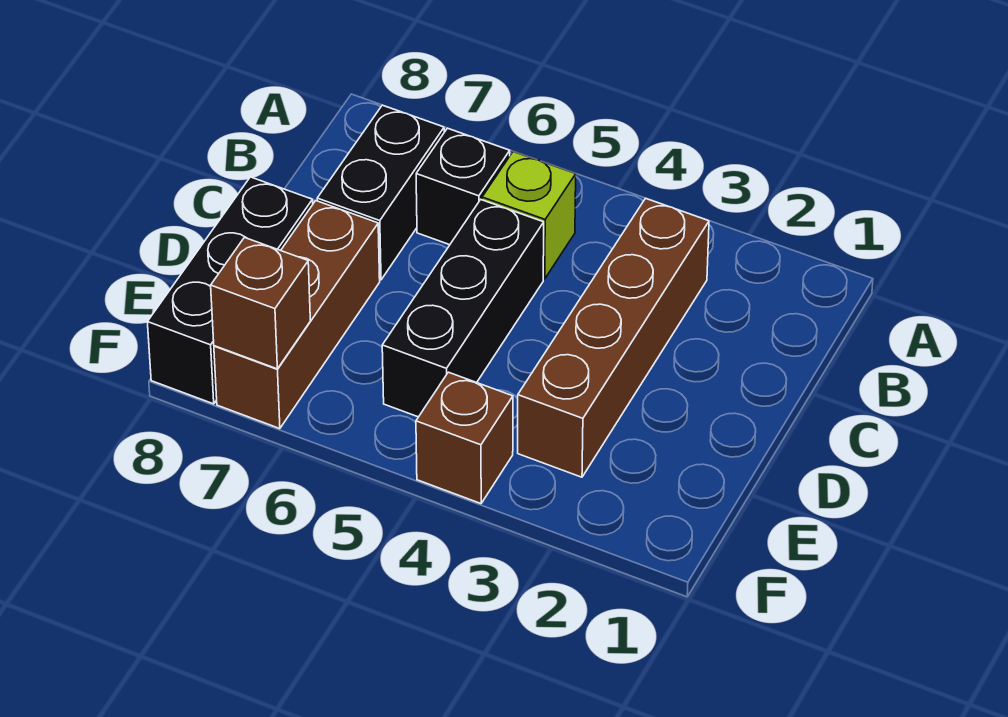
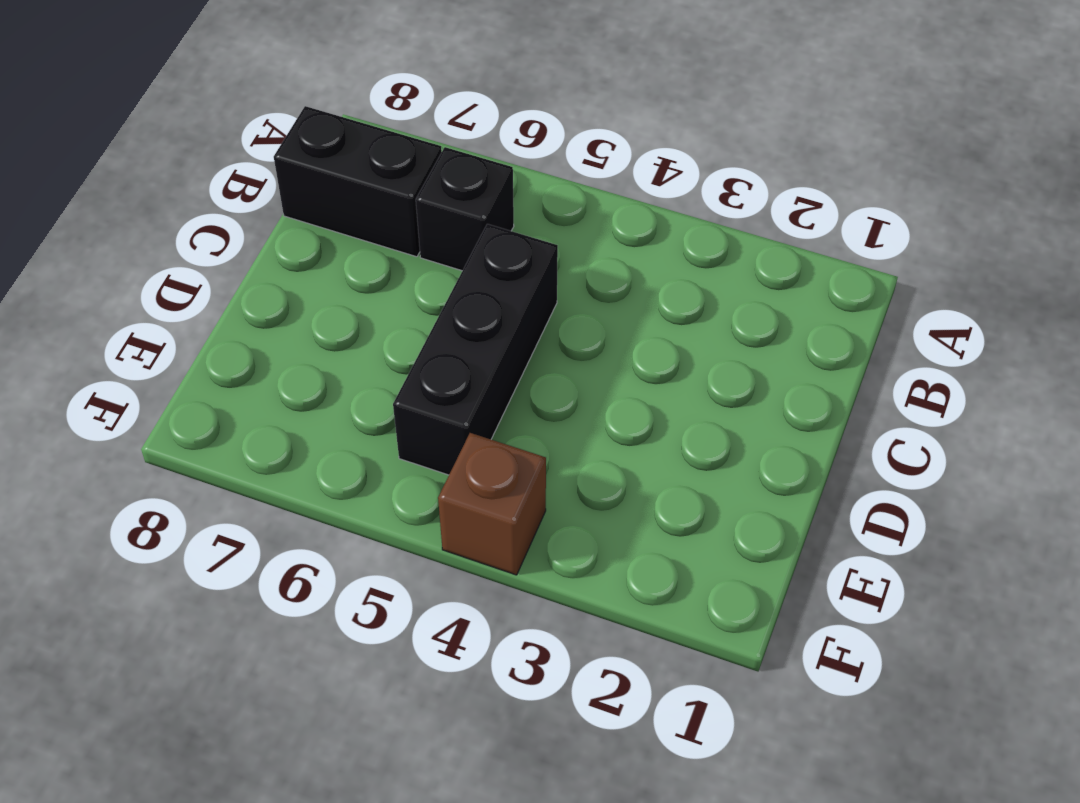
black 1x2 brick [274,106,442,257] -> black 1x2 brick turned to [317,105,444,280]
none -> brown 1x4 brick [518,198,709,477]
none -> lime 1x1 brick [482,152,576,279]

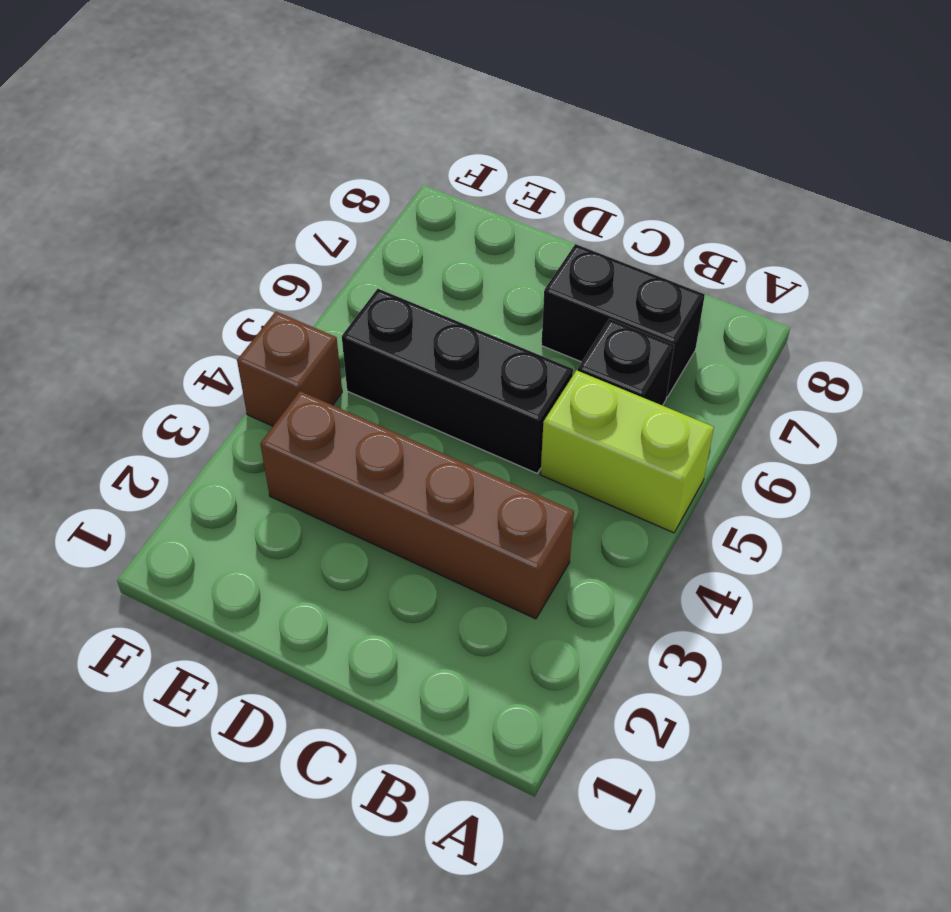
lime 1x2 brick [541,370,714,533] -> lime 1x1 brick [482,152,576,279]
none -> brown 1x3 brick [214,201,380,429]
none -> black 1x3 brick [147,177,313,404]

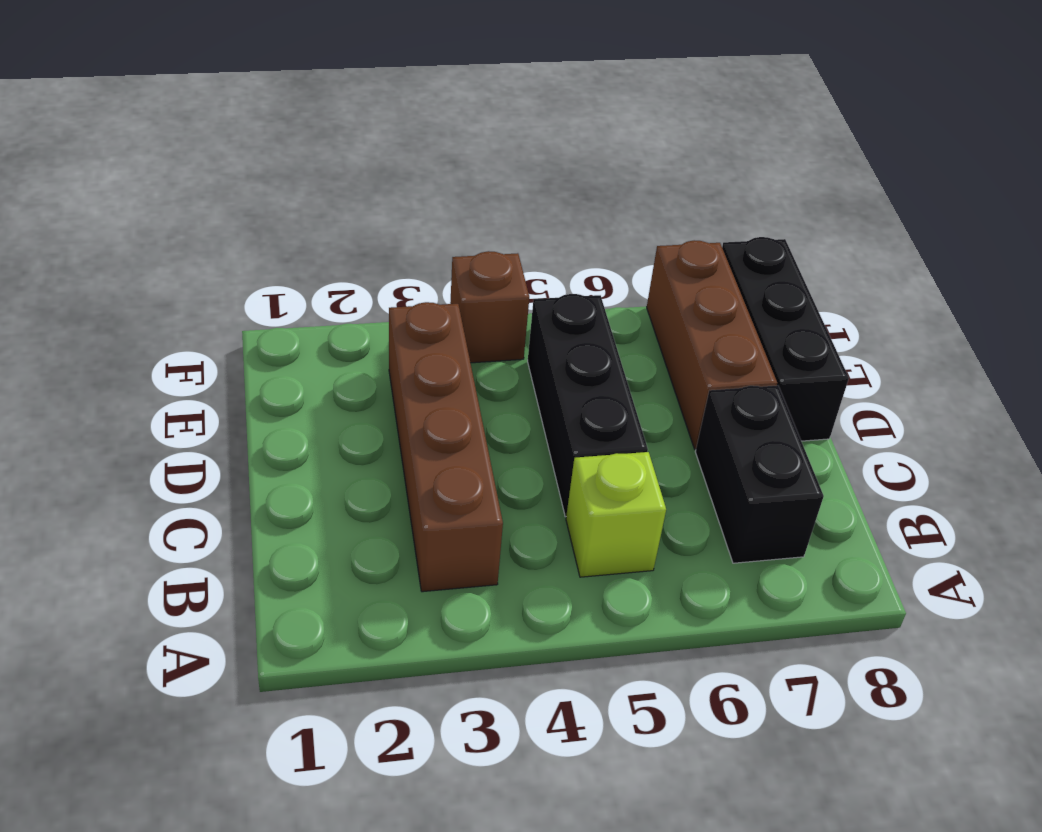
none -> black 1x1 brick [416,128,510,245]
none -> brown 1x1 brick [211,238,310,369]

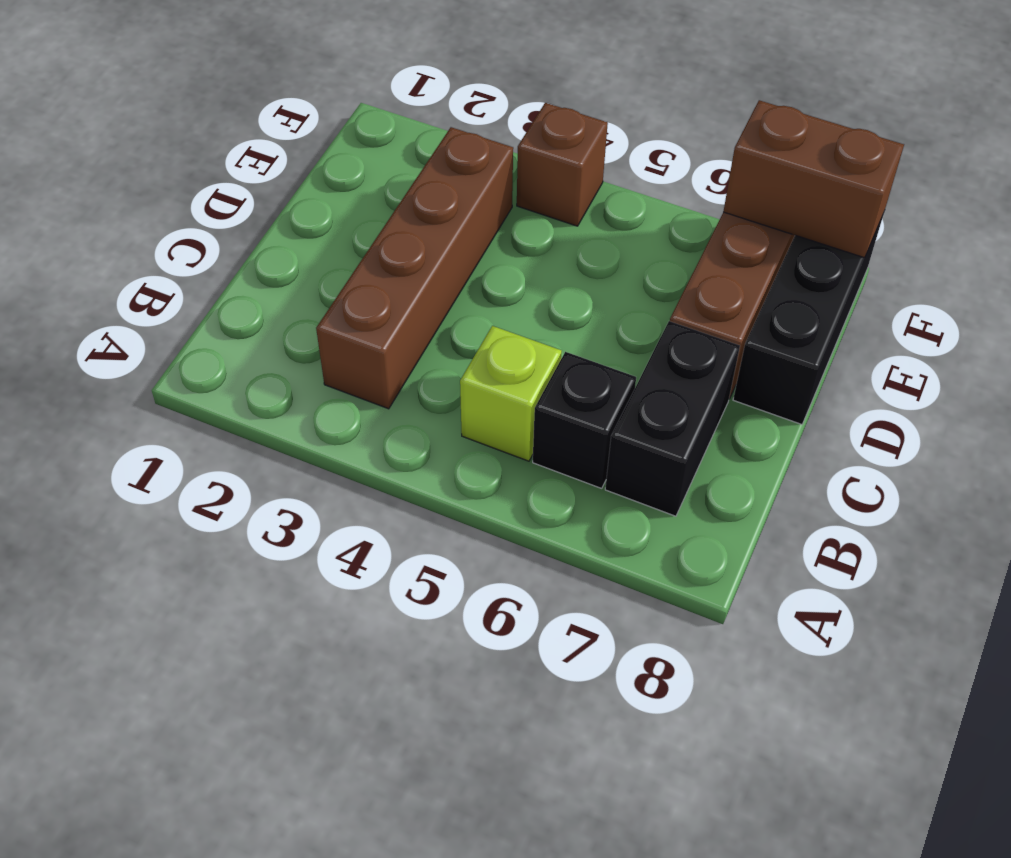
brown 1x2 brick [723,100,904,258] -> brown 1x1 brick [211,238,310,369]
none -> black 1x3 brick [382,200,544,417]

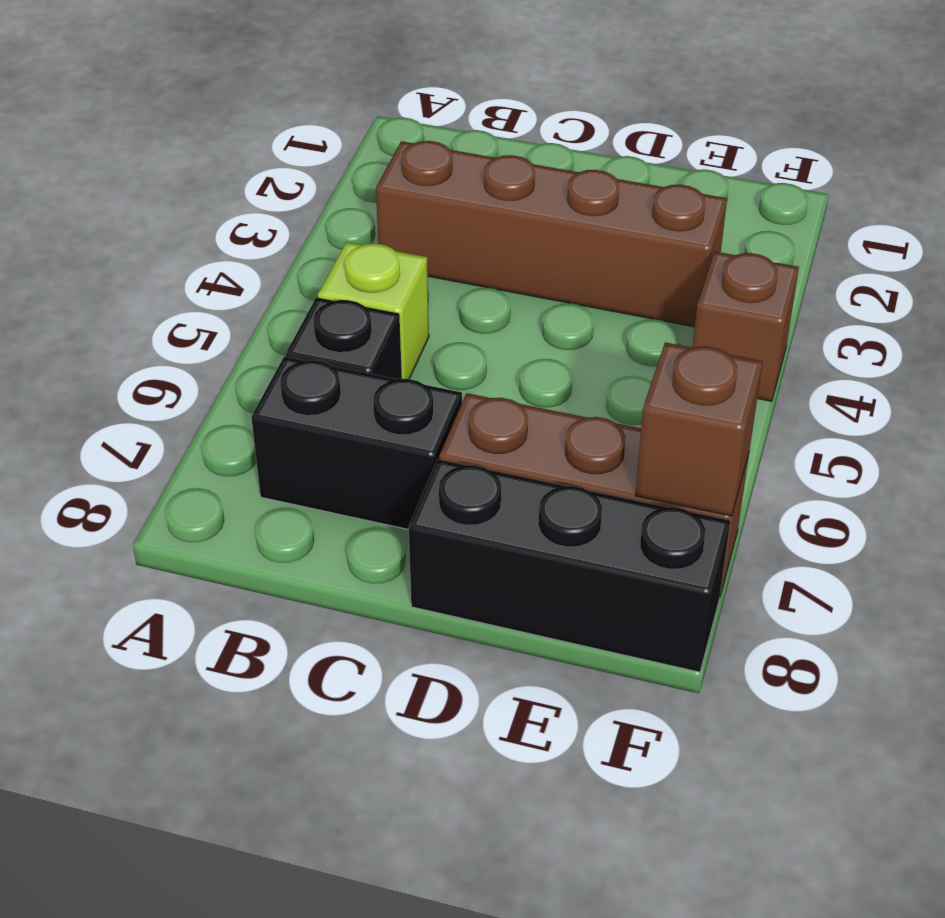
none -> black 1x3 brick [382,200,544,417]

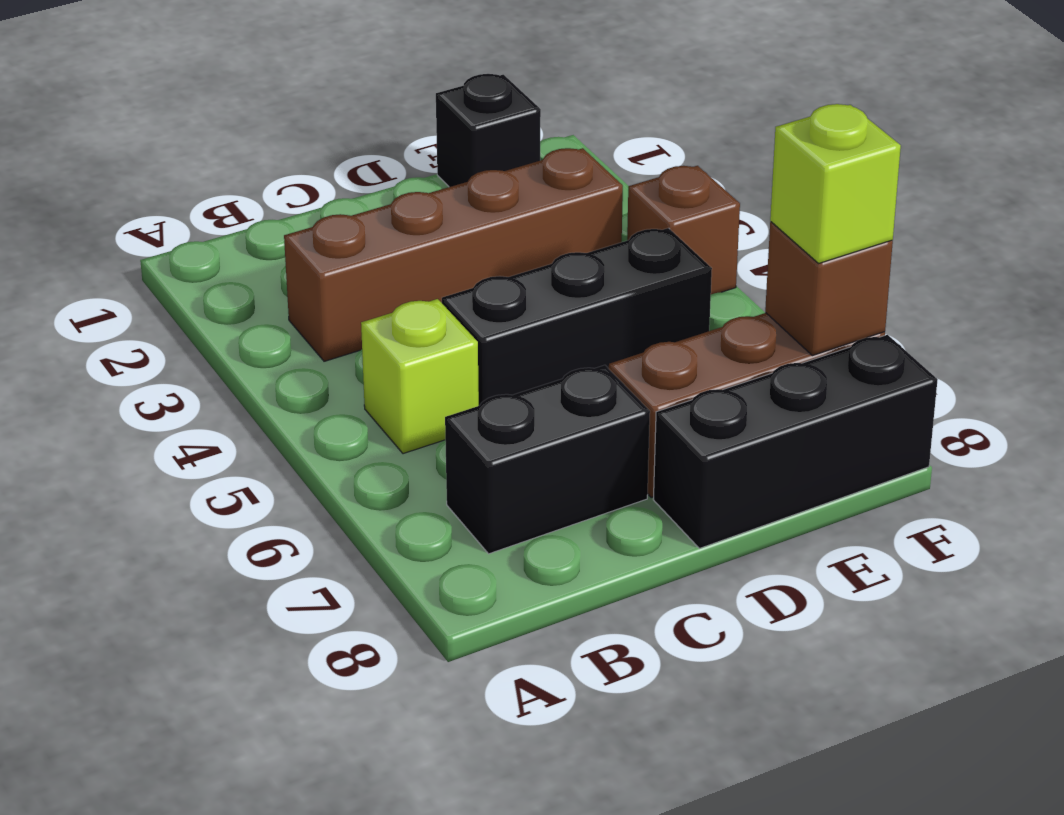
black 1x1 brick [436,74,541,187] -> black 1x1 brick moved to [416,128,510,245]
lime 1x1 brick [770,104,901,263] -> none

